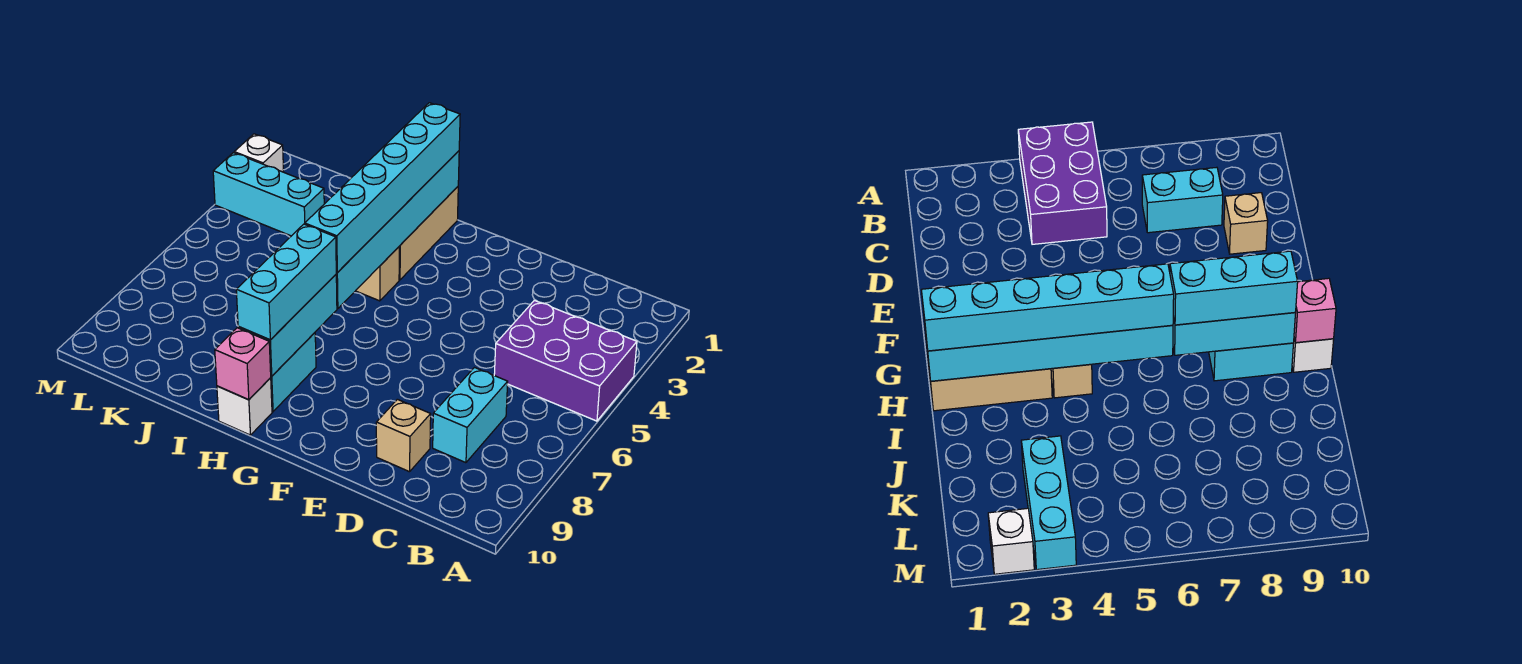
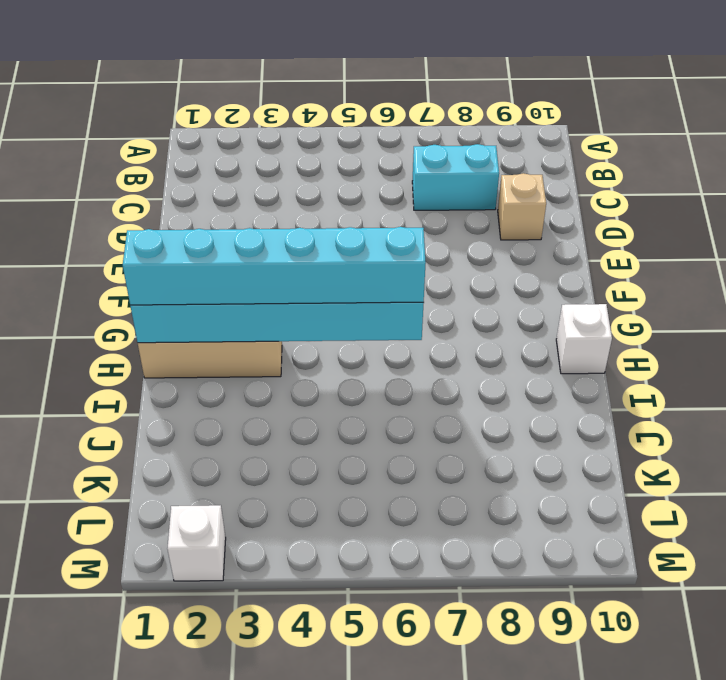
none -> purple 2x3 brick [494,300,637,421]
none -> tan 1x1 brick [356,247,399,301]
none -> cyan 1x2 brick [271,333,316,412]

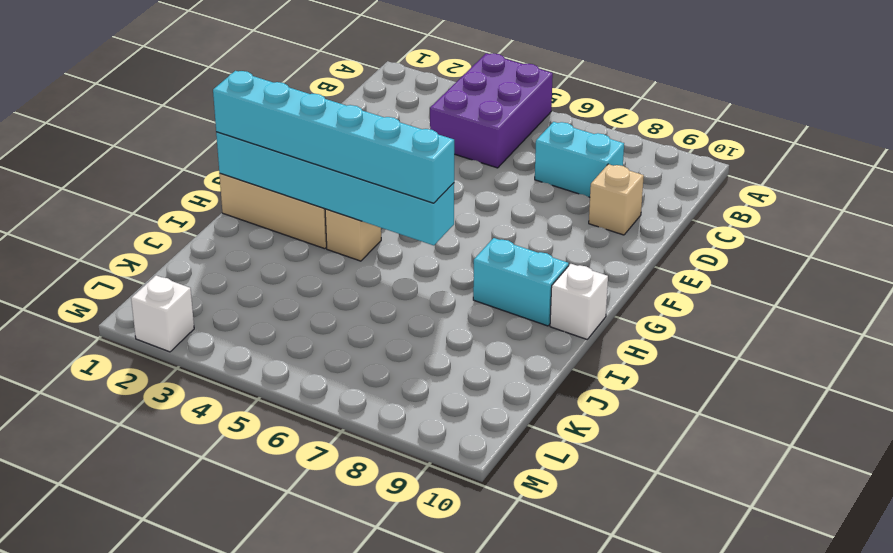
none -> cyan 1x3 brick [213,153,324,236]
none -> cyan 1x3 brick [238,275,337,376]
none -> pink 1x1 brick [215,328,271,400]

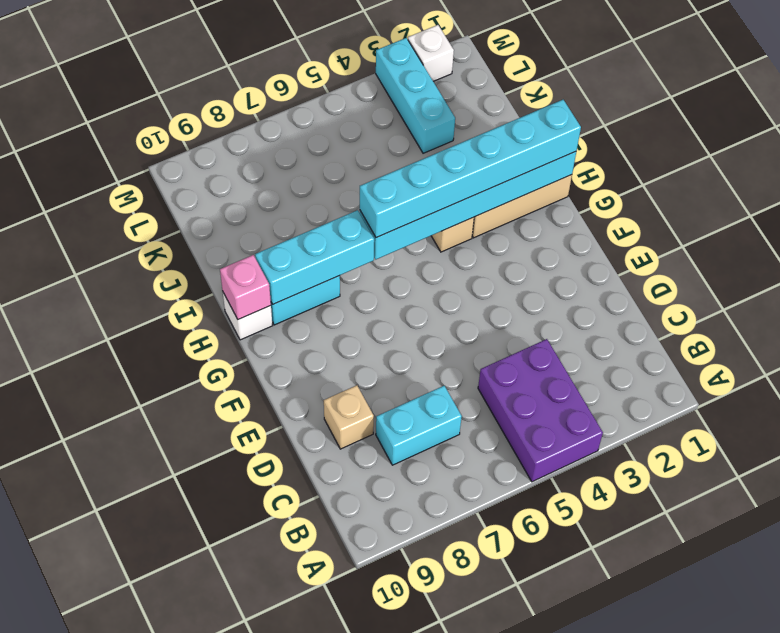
none -> cyan 1x3 brick [236,224,337,340]

